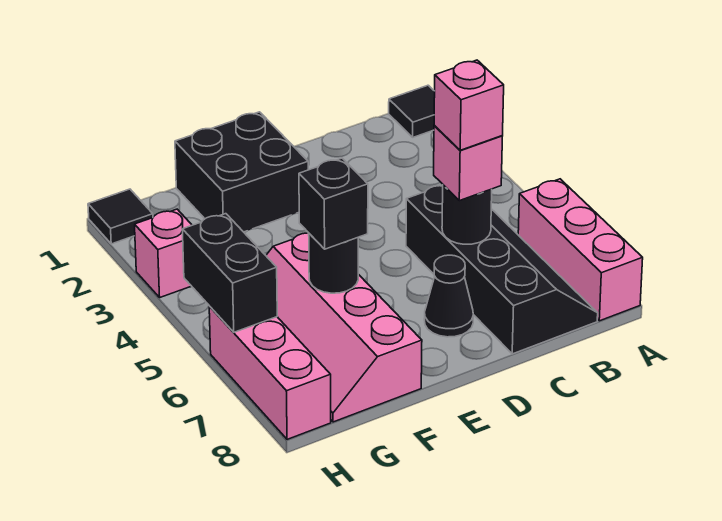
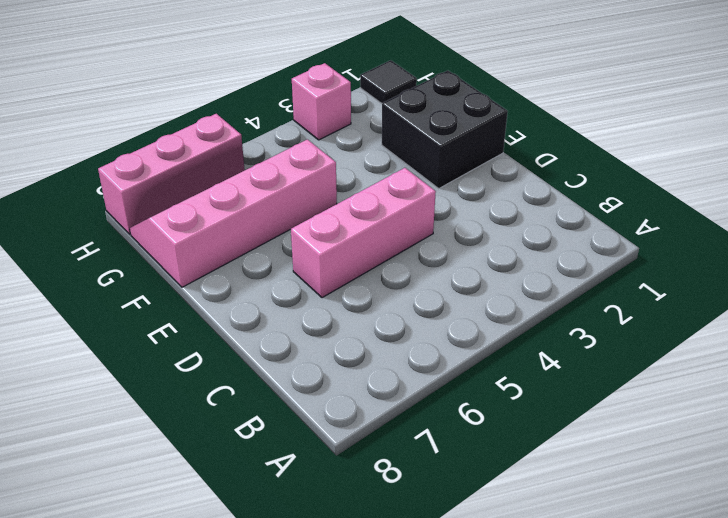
pink 1x3 brick [291,168,436,298] -> pink 1x3 brick moved to [518,179,643,321]
none -> black 1x1 tile [389,85,435,137]
none -> black 2x4 slope [406,186,598,354]
none -> black 1x1 cone [424,255,473,337]

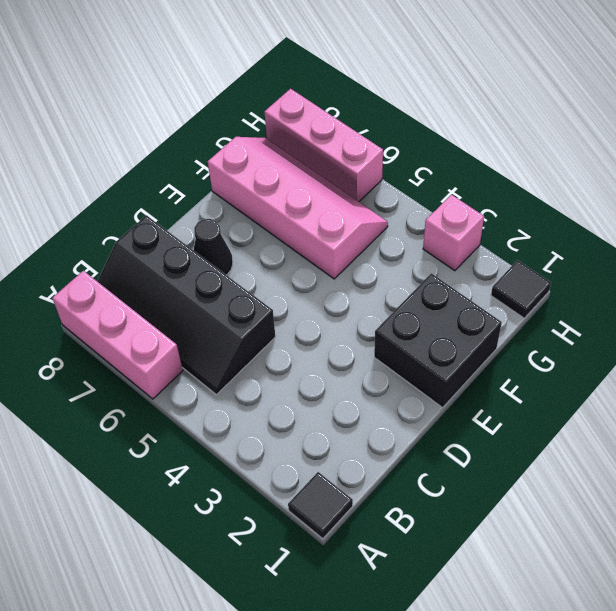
none -> black 1x1 round brick [442,185,492,244]
none -> black 1x1 round brick [309,234,358,293]
none -> black 1x2 brick [182,214,277,332]

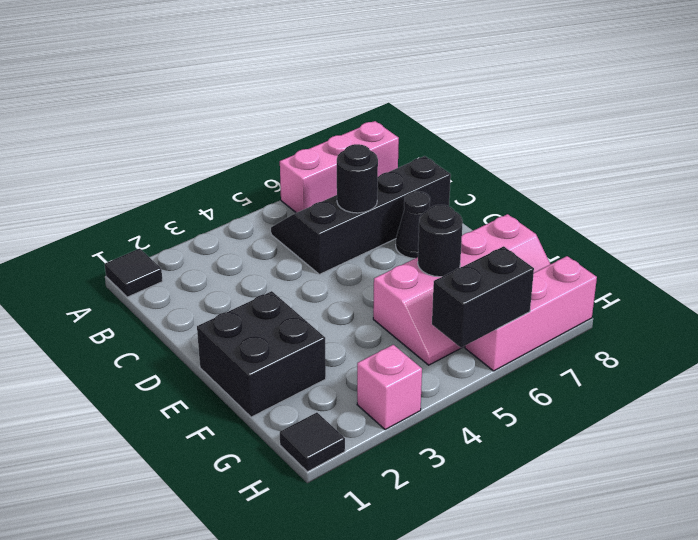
none -> pink 1x1 brick [434,126,502,201]
none -> black 1x1 brick [299,158,368,249]
none -> pink 1x1 brick [434,60,504,150]

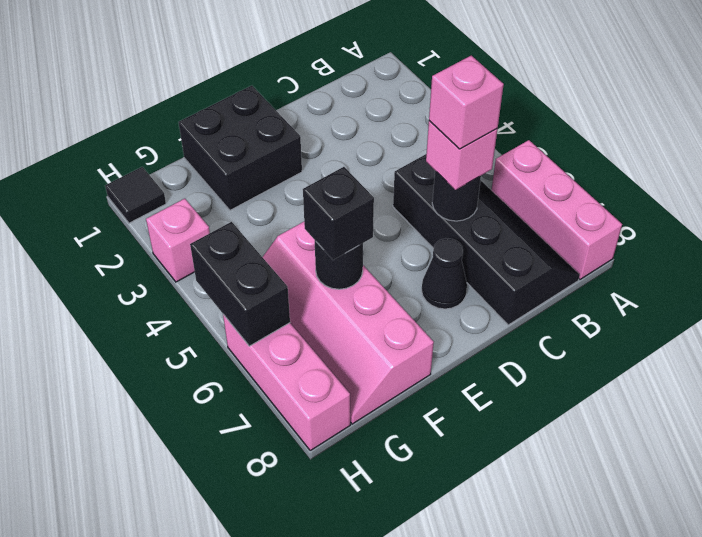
none -> black 1x1 tile [389,85,435,137]

